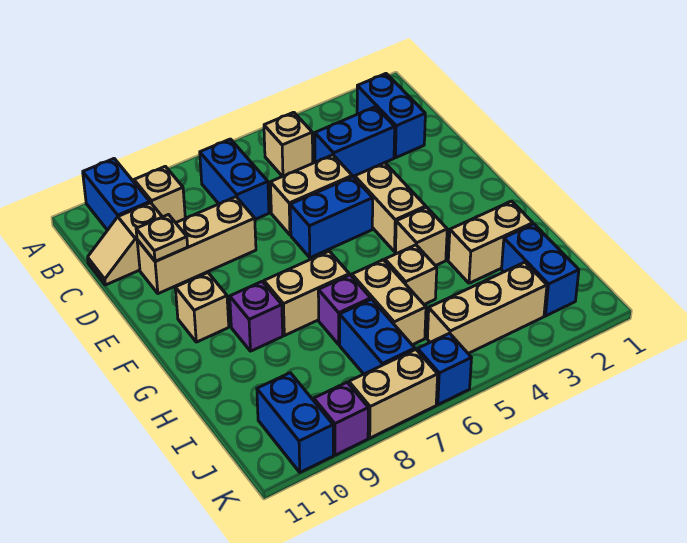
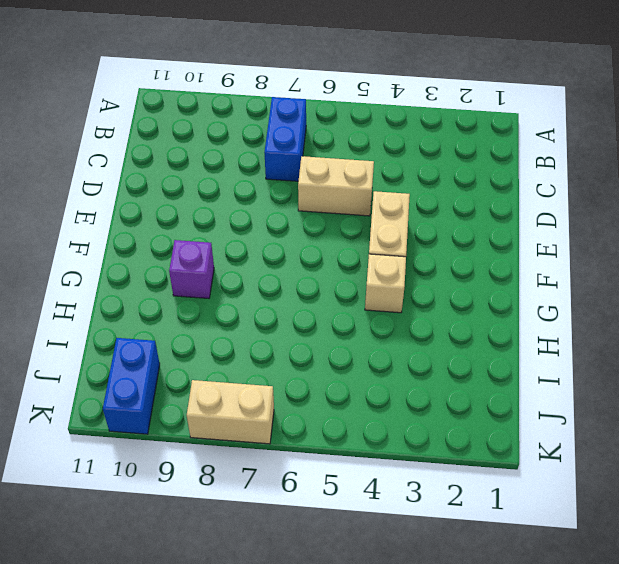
none -> blue 1x2 brick [83,159,150,230]
none -> blue 1x2 brick [357,74,425,158]
none -> tan 1x1 brick [264,112,313,177]

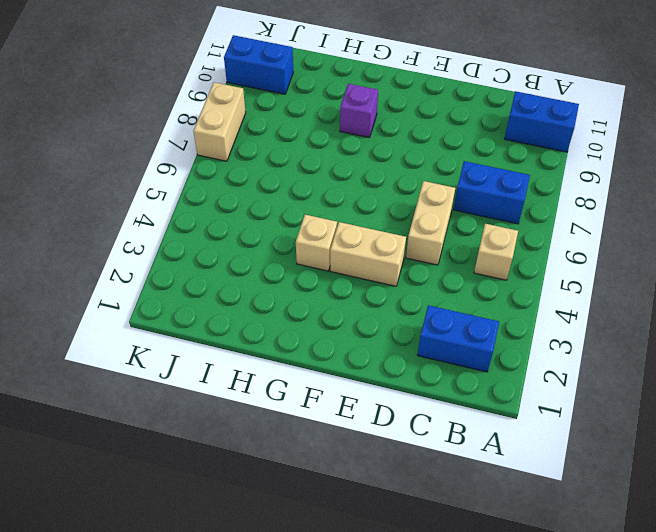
none -> tan 1x1 brick [134,166,185,223]
none -> blue 1x2 brick [315,107,395,177]
none -> tan 1x2 slope [88,203,162,285]

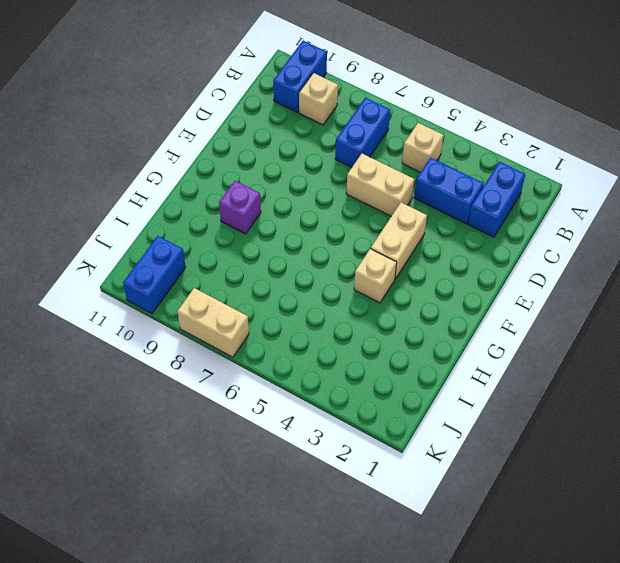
none -> tan 1x2 slope [88,203,162,285]
none -> tan 1x3 brick [137,197,256,294]
none -> blue 1x2 brick [290,177,373,258]

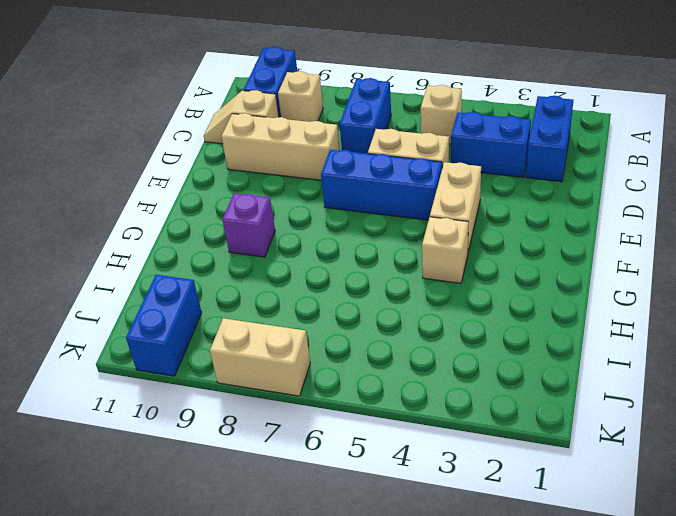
blue 1x3 brick [321,150,442,220] -> blue 1x2 brick [290,177,373,258]
none -> tan 1x1 brick [175,273,229,342]
none -> tan 1x2 brick [264,251,349,336]
none -> tan 1x2 brick [448,201,533,283]

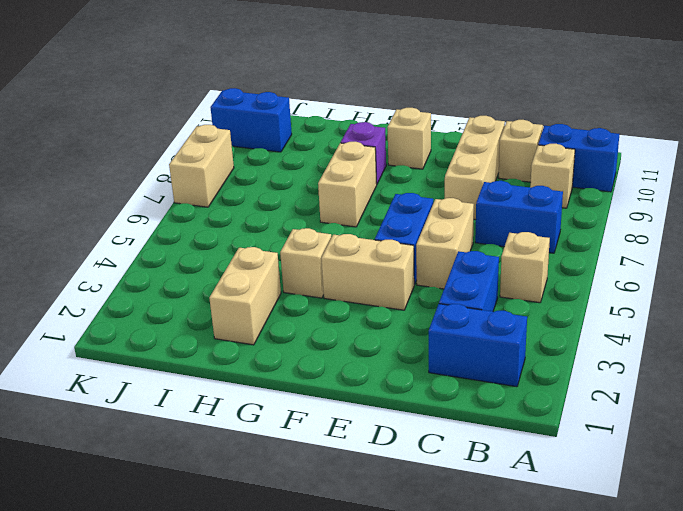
none -> tan 1x1 brick [385,245,437,304]
none -> tan 1x2 brick [352,260,426,345]
none -> purple 1x1 brick [318,275,371,344]

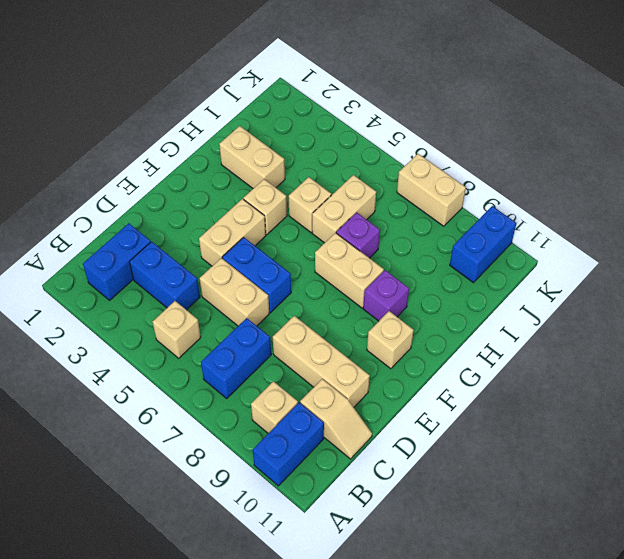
none -> blue 1x2 brick [502,224,579,316]
none -> blue 1x2 brick [340,299,415,374]
none -> tan 1x3 brick [427,262,547,353]

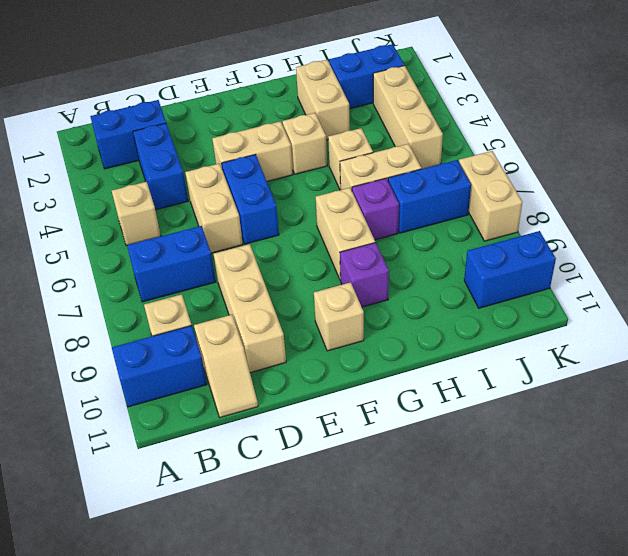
none -> blue 1x1 brick [418,333,471,405]
none -> purple 1x1 brick [314,382,368,455]
none -> tan 1x1 plate [136,215,188,261]

